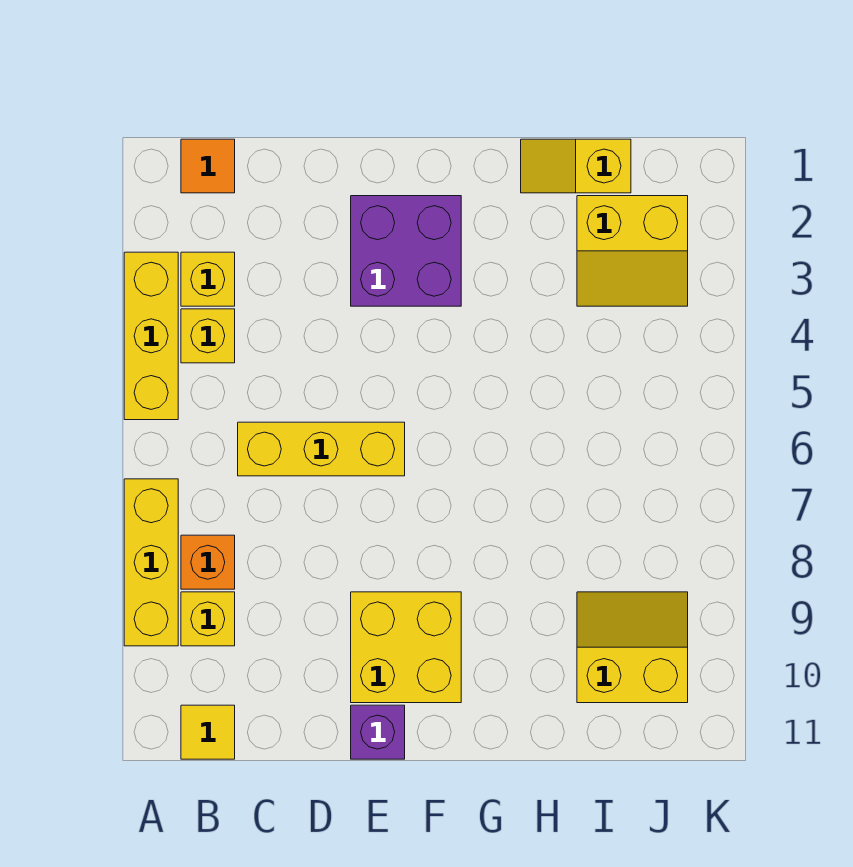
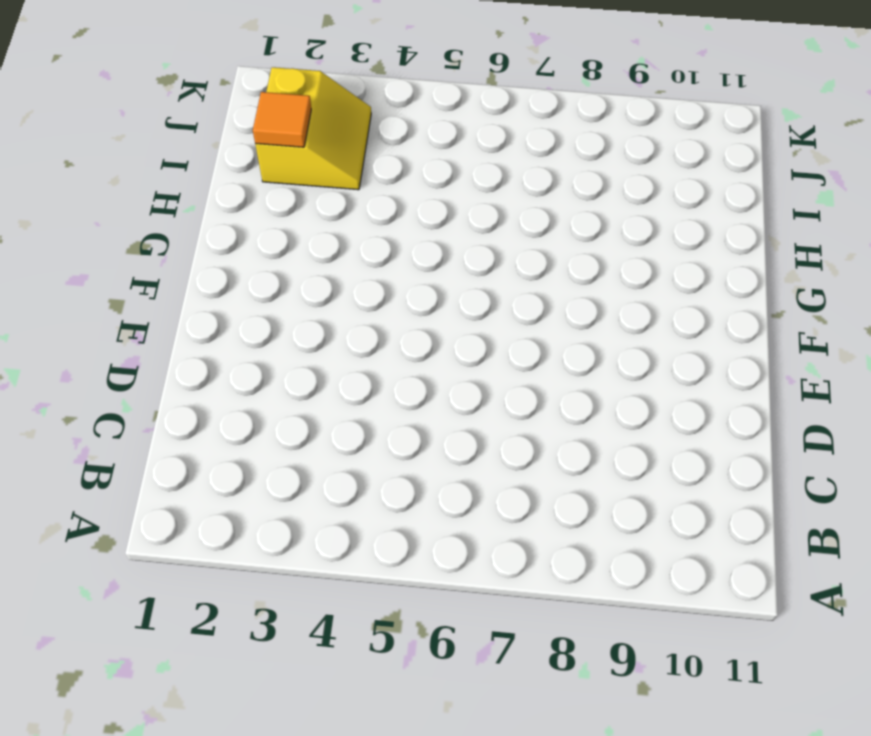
orange 1x1 tile [253,92,311,147] -> orange 1x1 tile moved to [181,139,235,193]
none -> yellow 1x3 brick [124,252,178,420]
none -> yellow 1x3 brick [124,479,178,646]
none -> yellow 1x1 brick [181,252,235,306]

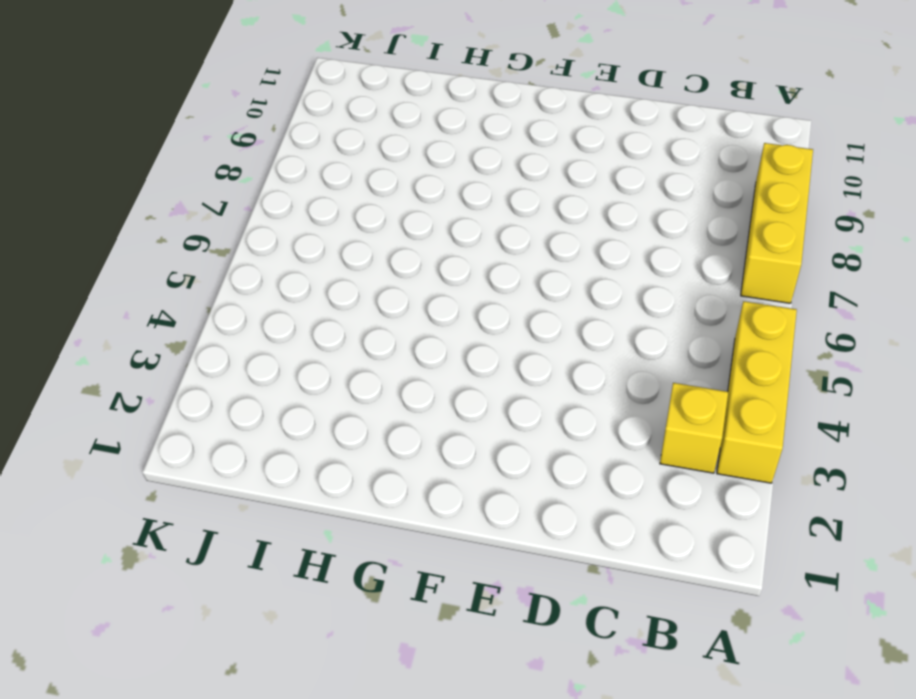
none -> orange 1x1 tile [181,139,235,193]
none -> yellow 1x1 brick [181,309,235,363]
none -> orange 1x1 brick [181,535,235,589]

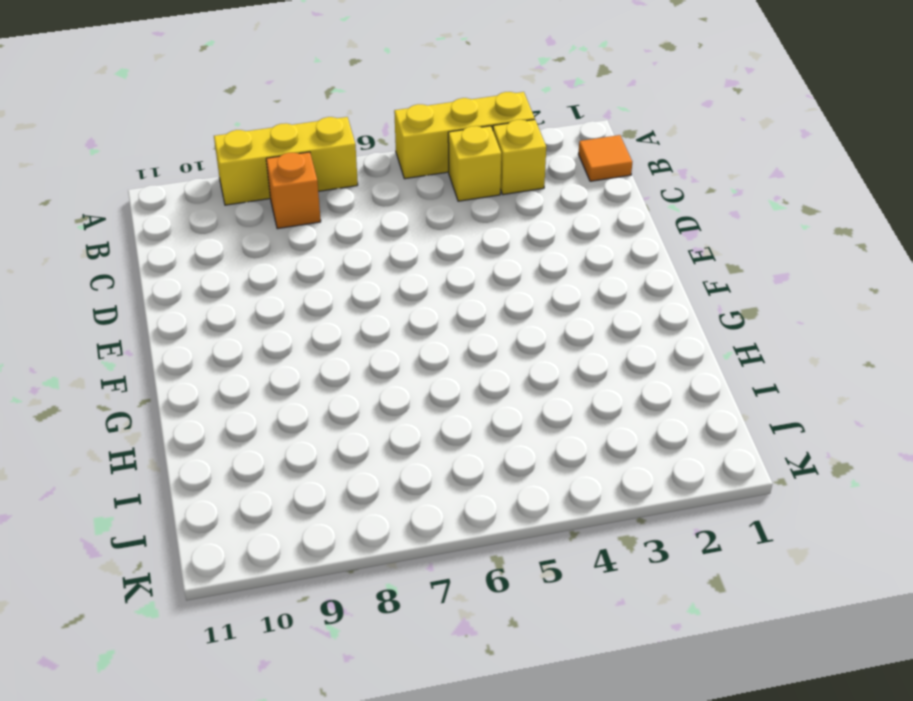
none -> yellow 1x1 brick [181,592,235,646]
none -> yellow 1x1 tile [181,705,235,759]
none -> yellow 1x3 brick [238,422,405,476]

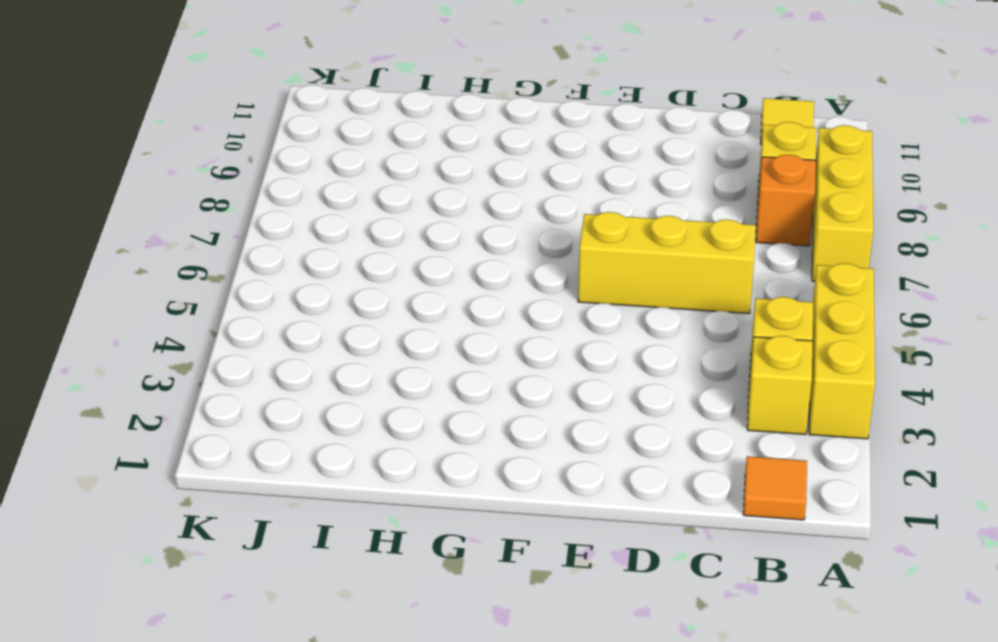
none -> purple 2x2 brick [351,196,461,306]
none -> yellow 2x2 brick [351,592,461,703]
none -> purple 1x1 brick [351,705,405,759]

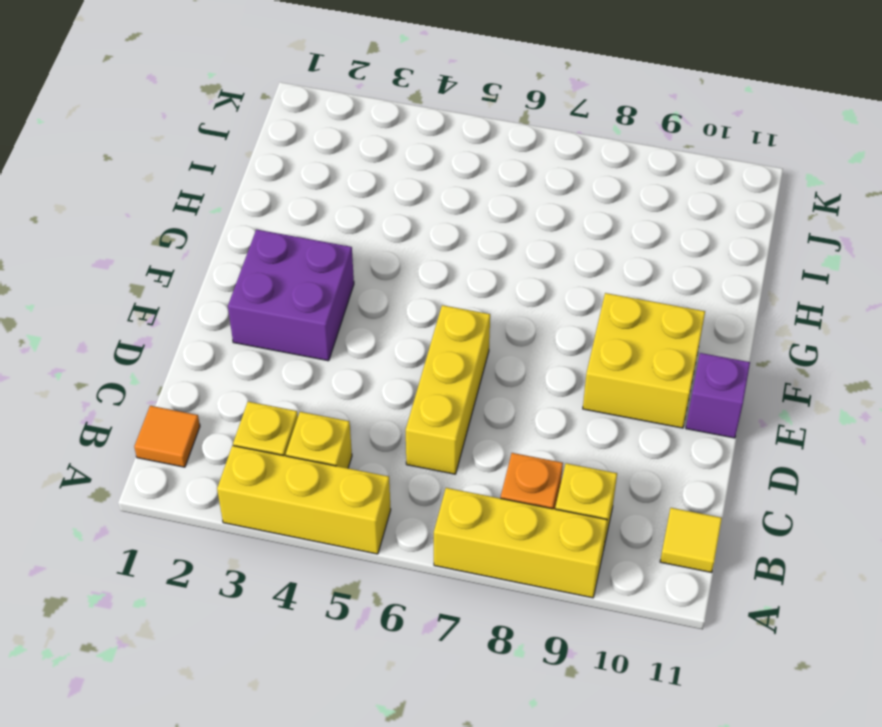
none -> yellow 1x2 slope [521,139,631,193]
none -> yellow 2x2 slope [577,196,688,306]
none -> yellow 2x2 slope [577,592,688,703]

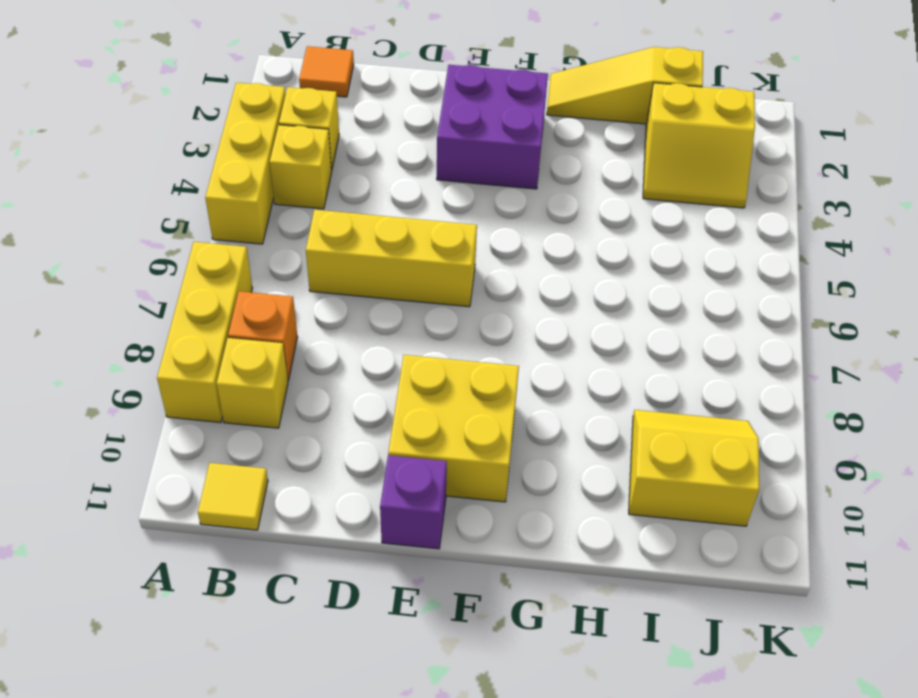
yellow 1x3 slope [547,47,703,124] -> yellow 1x2 slope [521,139,631,193]

